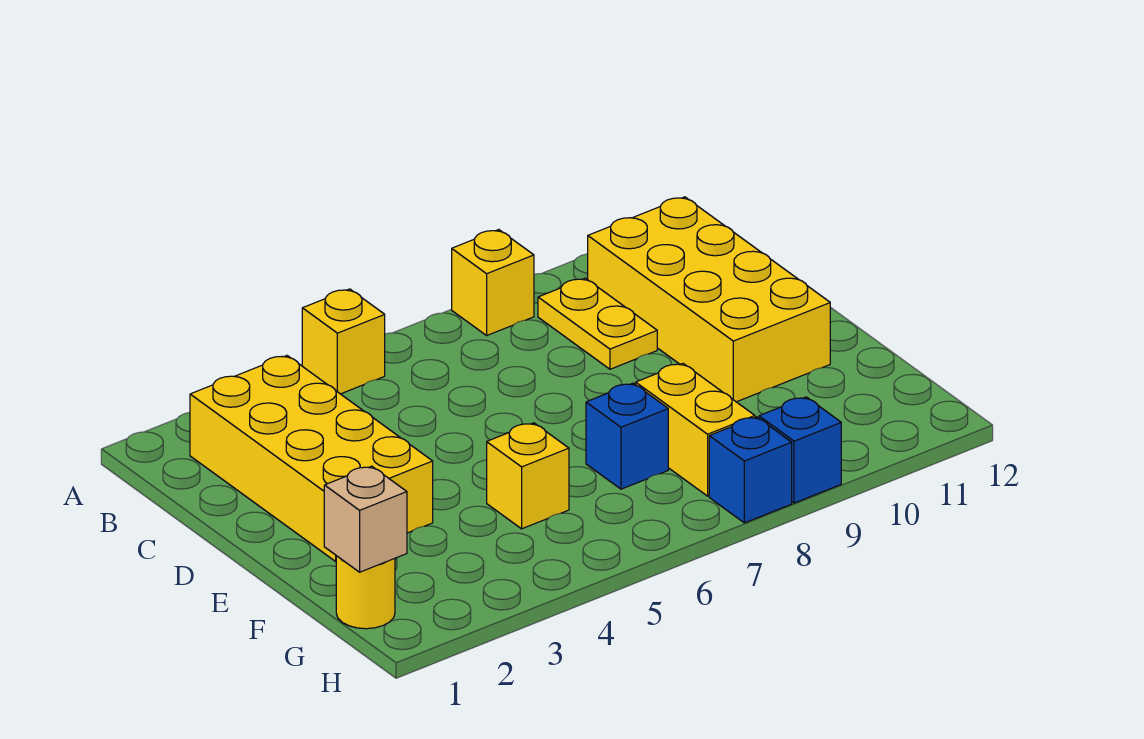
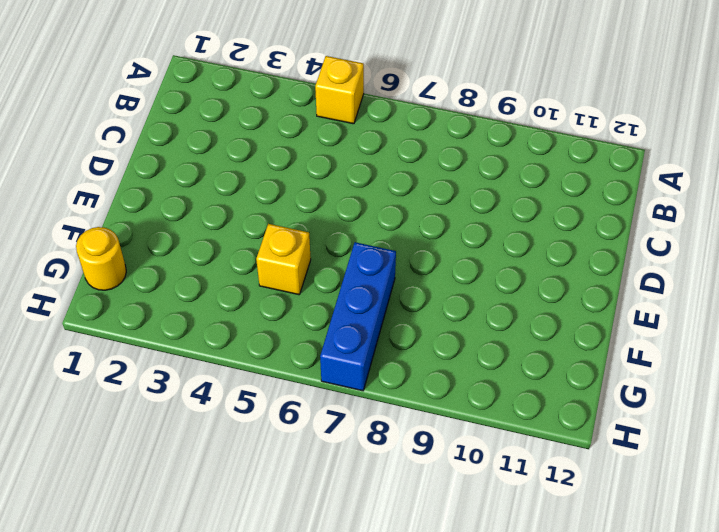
blue 1x3 brick [320,242,396,391] -> blue 1x1 brick [586,383,668,489]
none -> yellow 1x1 brick [452,230,534,335]
none -> yellow 2x4 brick [190,356,433,561]
none -> yellow 1x2 plate [538,278,657,369]

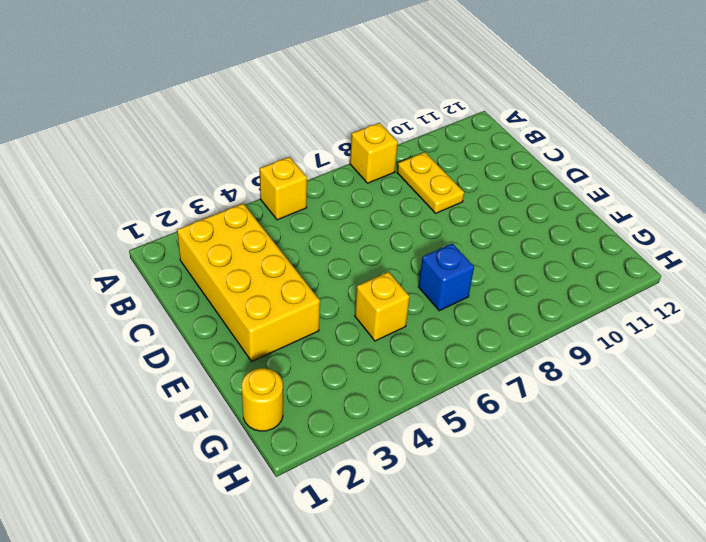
none -> yellow 2x4 brick [588,197,830,402]
none -> yellow 1x2 brick [636,363,755,496]
none -> blue 1x1 brick [709,417,792,523]

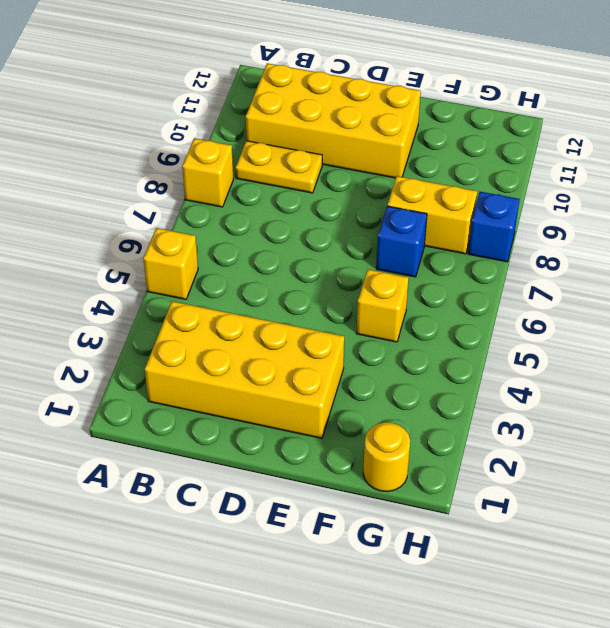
none -> blue 1x1 brick [759,397,841,503]
none -> tan 1x1 brick [324,466,407,572]

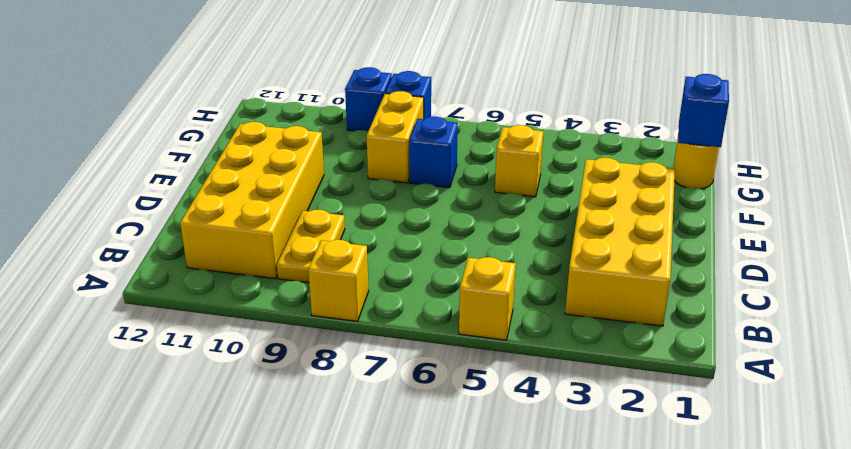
blue 1x1 brick [678,74,729,147] -> tan 1x1 brick [324,466,407,572]

